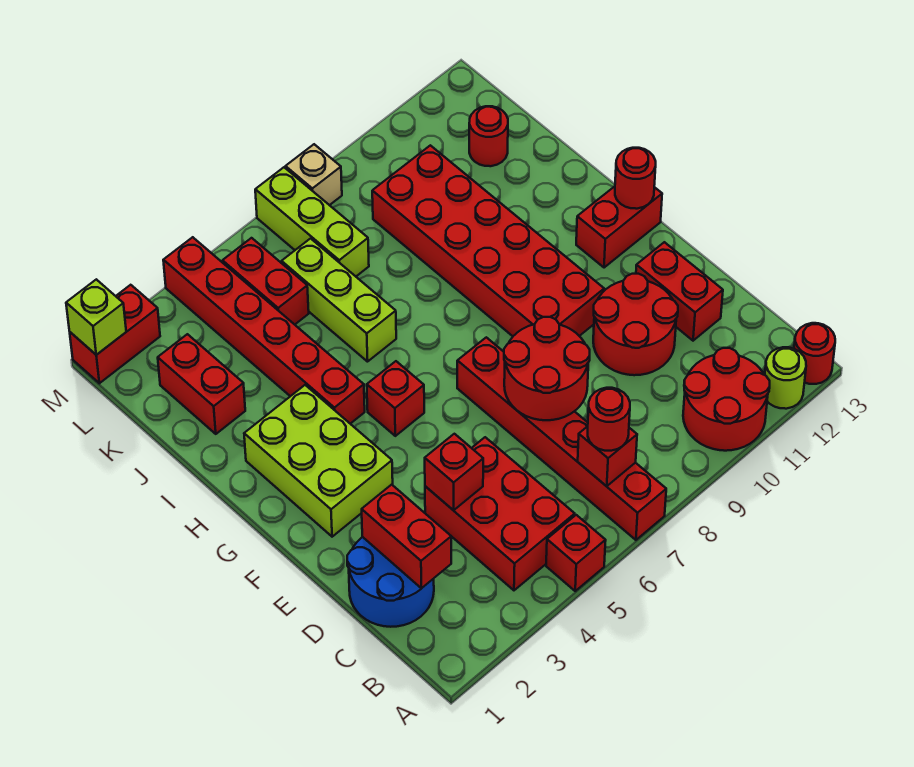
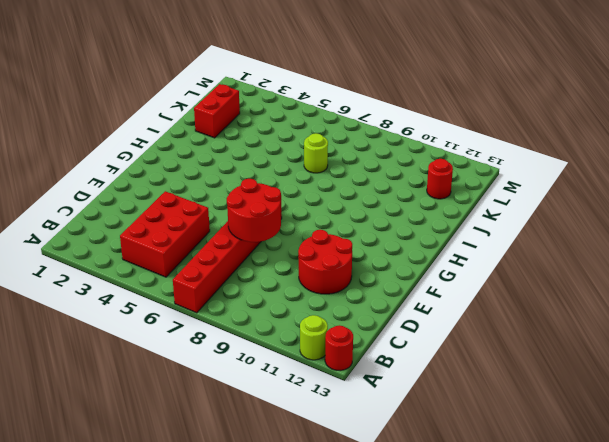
lime 1x1 round brick [304,133,328,173] -> none
none -> red 1x1 brick [546,515,606,591]
none -> red 2x2 round brick [683,348,770,451]
none -> blue 2x2 round brick [347,537,434,627]

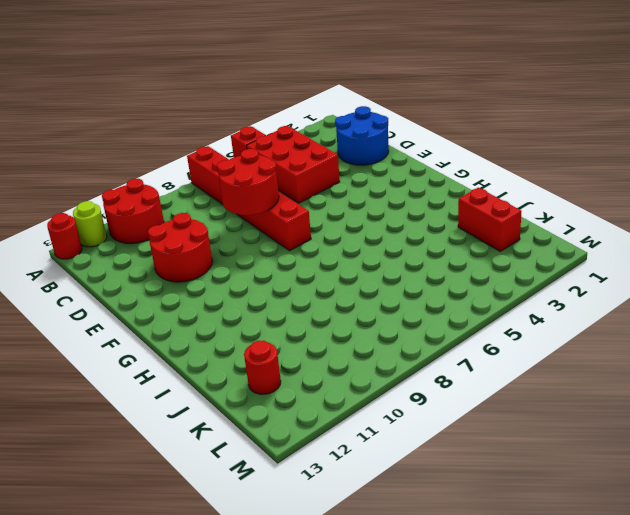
none -> red 1x2 brick [636,242,723,341]
none -> lime 2x3 brick [244,385,393,537]
none -> red 2x6 brick [372,145,604,336]

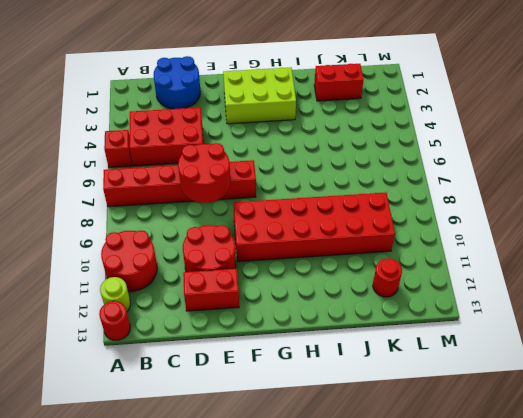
none -> red 1x1 brick [367,361,424,436]
none -> red 1x2 brick [576,186,662,268]
none -> red 1x6 brick [163,237,365,424]

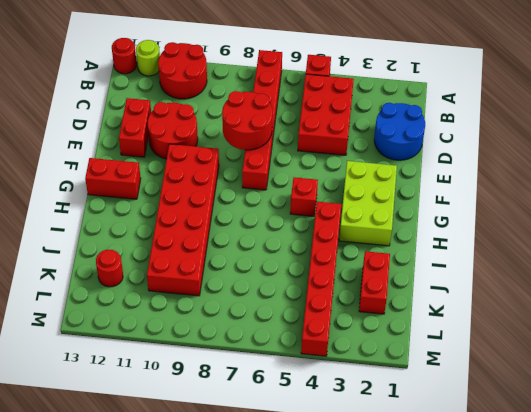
none -> lime 1x3 brick [282,239,396,362]
none -> red 1x2 brick [223,238,309,325]
none -> lime 1x3 brick [255,167,369,276]

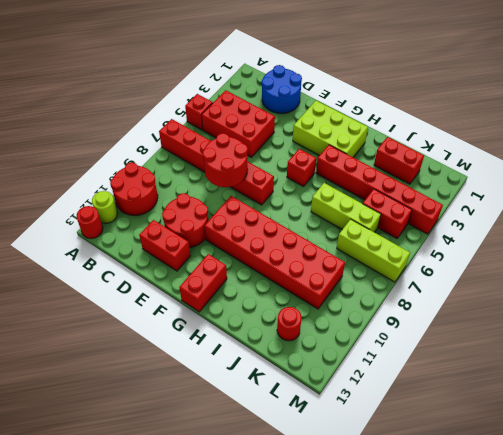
none -> red 1x2 brick [70,285,160,383]
none -> tan 1x1 brick [286,144,342,205]
none -> red 1x1 brick [578,426,637,486]

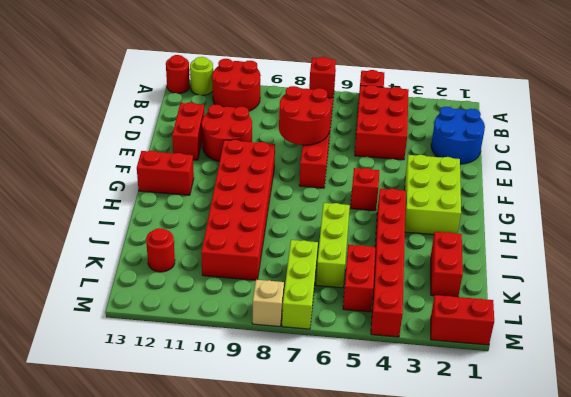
none -> red 1x2 brick [362,485,451,588]
none -> red 1x1 brick [425,434,483,510]
none -> red 1x1 round brick [615,148,656,209]

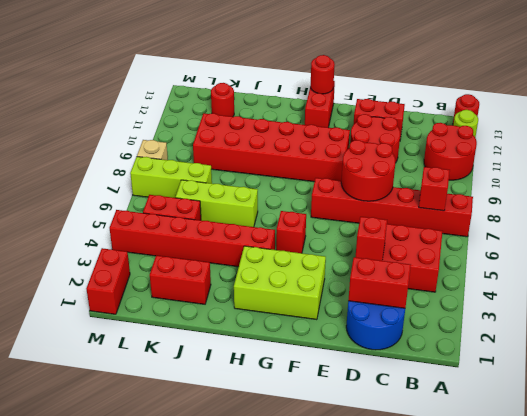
none -> red 1x1 brick [546,515,606,591]
none -> lime 1x1 brick [66,279,126,355]
none -> red 1x1 round brick [588,388,630,451]

